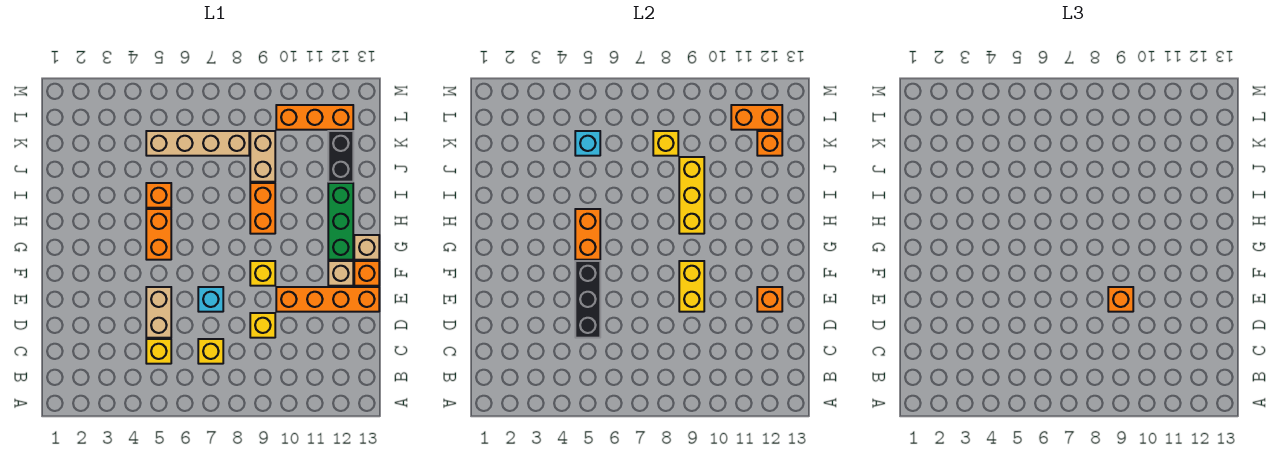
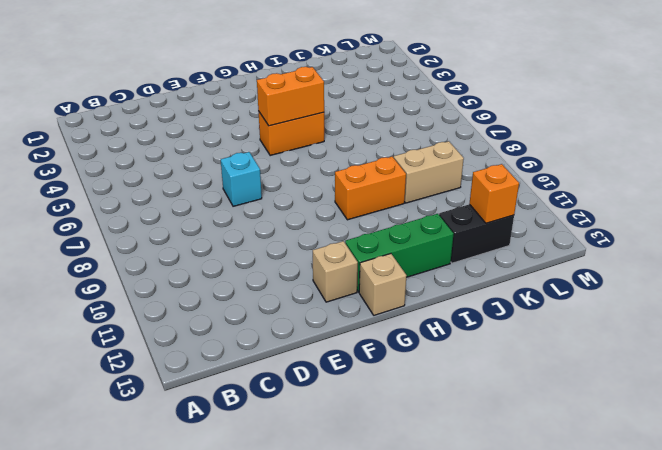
none -> yellow 1x1 brick [146,339,171,364]
none -> yellow 1x1 brick [198,339,223,364]
none -> tan 1x2 brick [146,287,171,338]

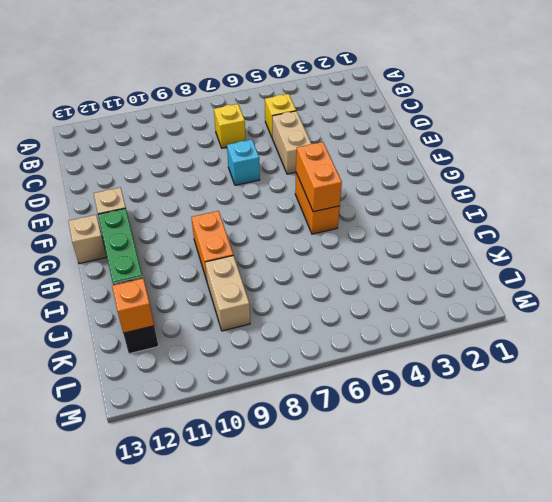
none -> yellow 1x1 brick [250,313,275,338]
none -> orange 1x4 brick [276,287,379,312]
none -> yellow 1x1 brick [250,261,275,286]

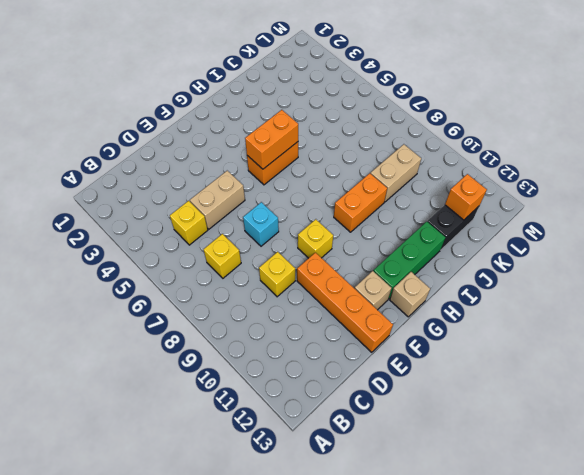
none -> orange 1x1 brick [354,261,379,286]
none -> orange 1x1 brick [146,183,171,208]
none -> tan 1x4 brick [146,131,249,156]

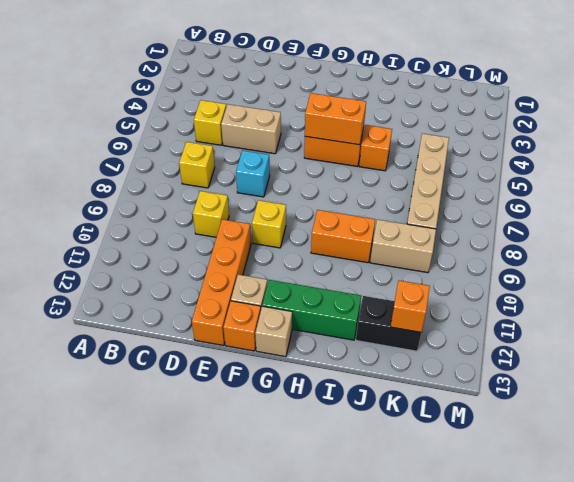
none -> orange 1x3 brick [276,105,353,130]
none -> black 1x3 brick [575,261,600,338]
none -> yellow 1x2 brick [679,261,704,312]

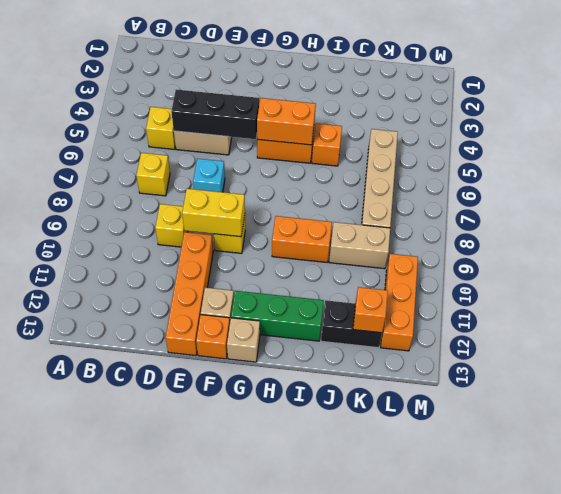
none -> orange 1x1 brick [757,287,782,312]
none -> yellow 1x3 brick [679,157,704,234]
none -> cyan 1x1 brick [575,131,600,156]

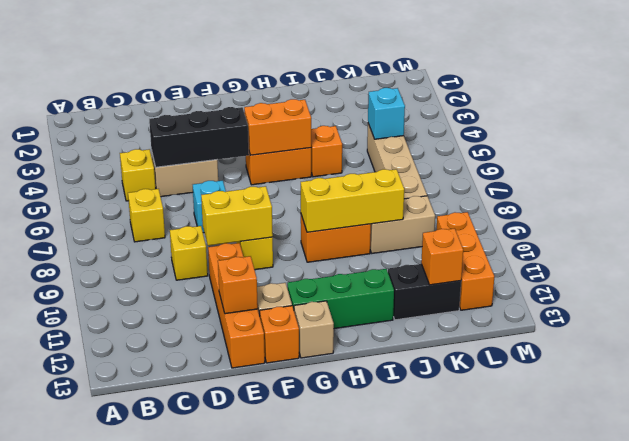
none -> yellow 1x1 brick [653,131,678,156]
none -> orange 1x2 brick [731,105,782,130]
none -> orange 1x1 brick [1108,287,1133,312]

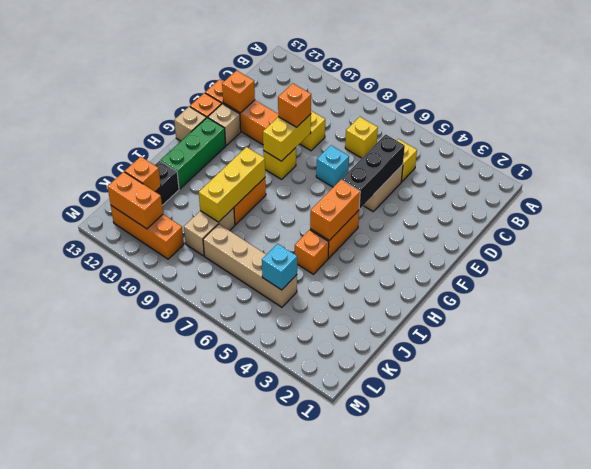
none -> yellow 1x1 brick [653,131,678,156]

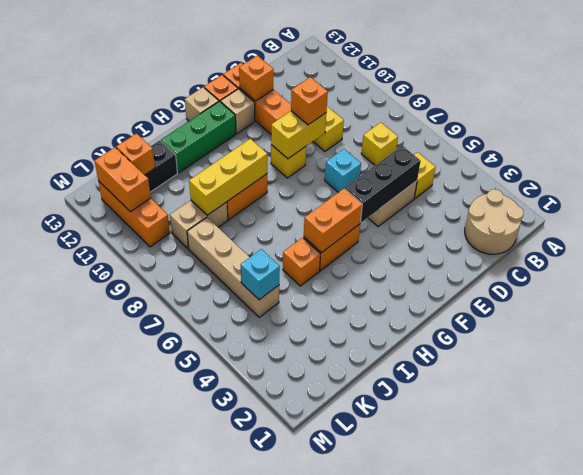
tan 2x2 round brick [465,189,524,254] -> none
none -> yellow 1x1 brick [653,131,678,156]

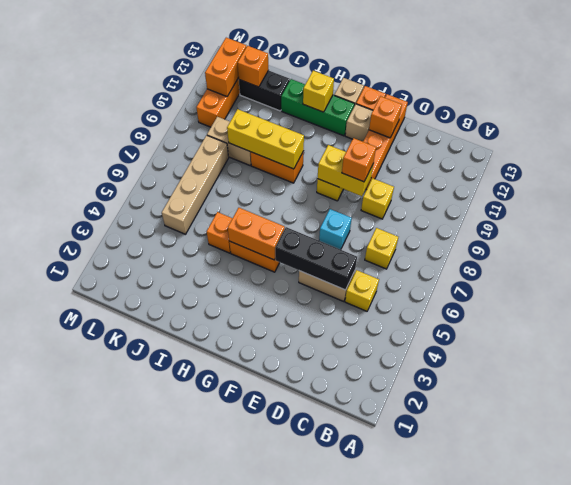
yellow 1x1 brick [303,71,334,112] -> yellow 1x1 brick moved to [653,131,678,156]
none -> cyan 1x1 brick [575,131,600,156]

